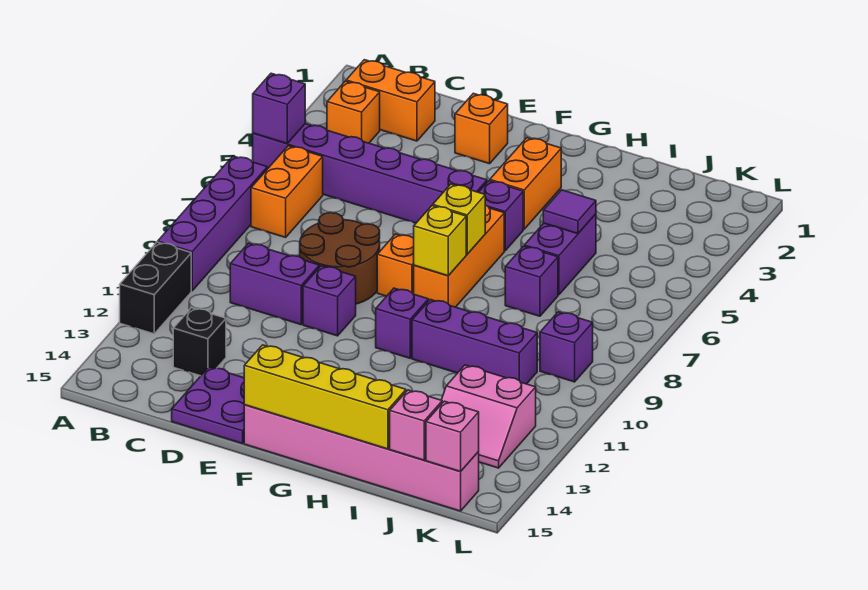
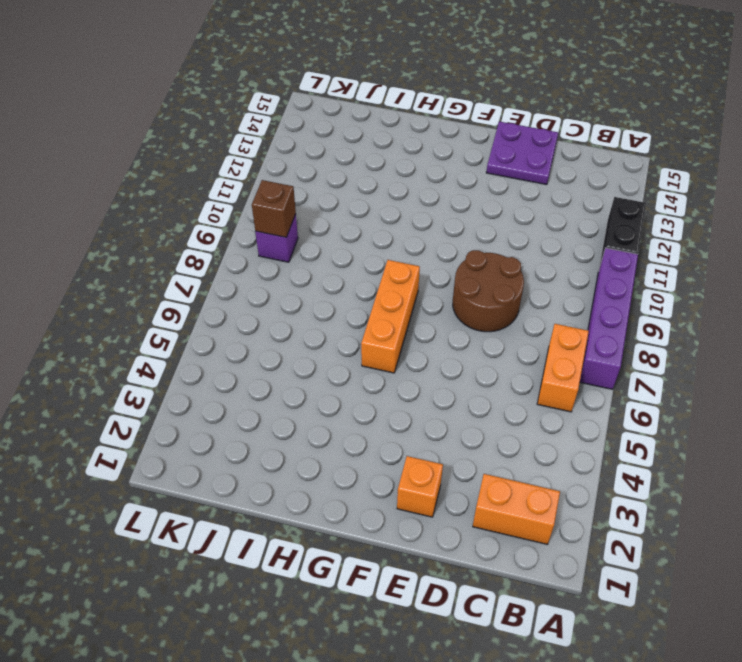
brown 1x1 brick [252,180,296,237] -> none
none -> purple 1x6 brick [253,124,487,223]
none -> orange 1x1 brick [327,81,380,143]
none -> purple 1x2 brick [230,243,319,325]
none -> black 1x1 brick [173,308,226,376]

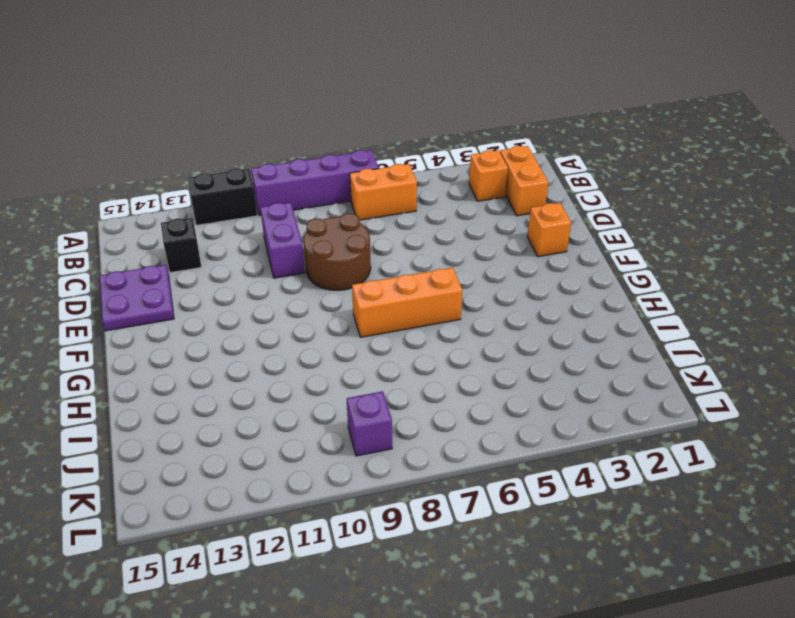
none -> purple 1x6 brick [253,124,487,223]
none -> purple 1x1 brick [303,266,356,336]
none -> orange 1x1 brick [377,234,414,296]
none -> pink 1x6 brick [244,405,479,511]

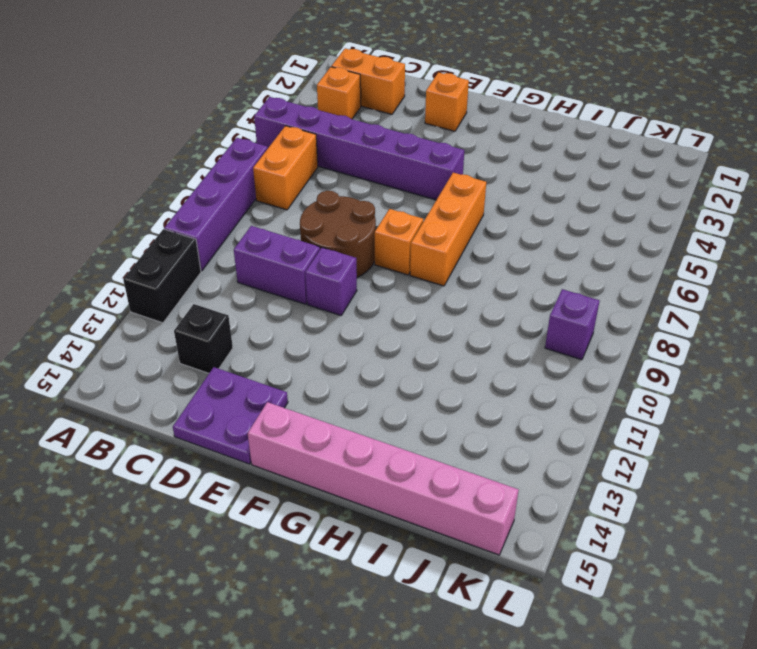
none -> orange 1x2 brick [490,138,561,229]
none -> purple 1x1 brick [479,181,523,251]
none -> purple 1x1 brick [376,288,428,358]
none -> purple 1x3 brick [412,299,537,384]

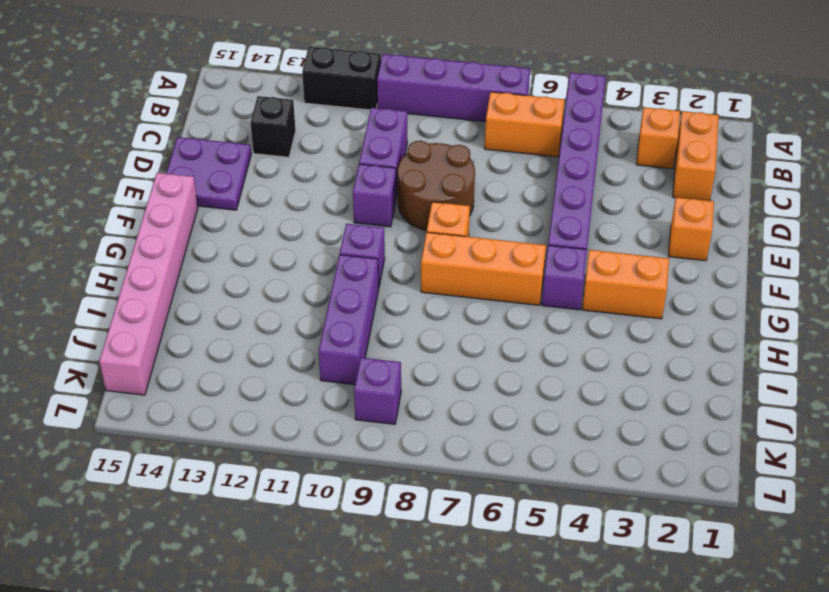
none -> purple 1x2 brick [524,214,596,295]
none -> purple 1x1 brick [505,246,558,316]
none -> pink 2x2 slope [442,365,536,468]
none -> purple 1x1 brick [253,73,305,144]

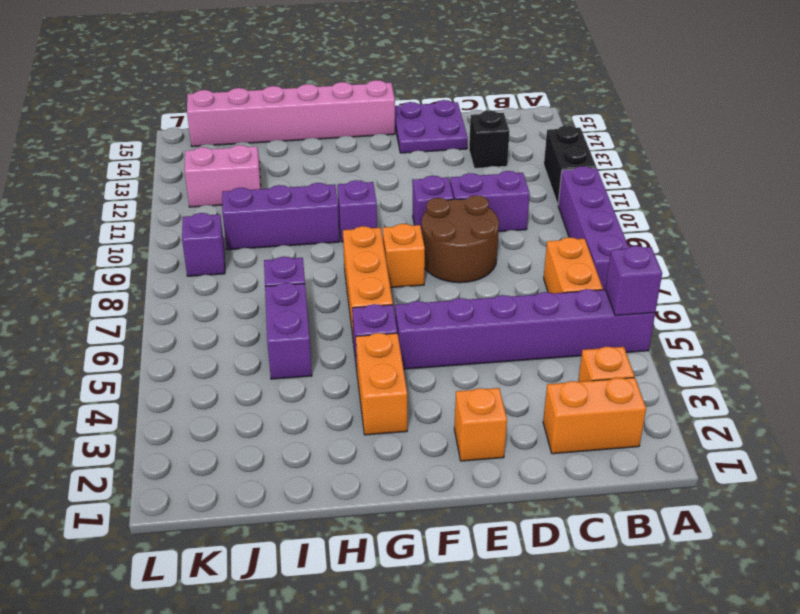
none -> yellow 1x4 brick [244,345,406,449]
none -> yellow 1x1 brick [433,184,485,254]
none -> yellow 1x1 brick [414,206,466,276]
none -> purple 1x1 tile [543,190,596,234]

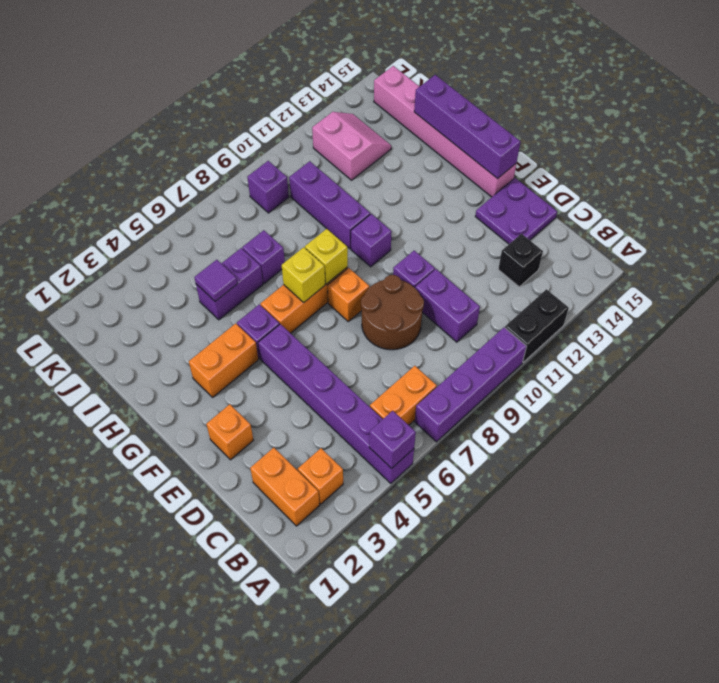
purple 1x4 brick [414,75,520,179] -> yellow 1x4 brick [244,345,406,449]
none -> pink 1x1 brick [390,390,442,460]
none -> pink 1x1 brick [426,401,479,471]

